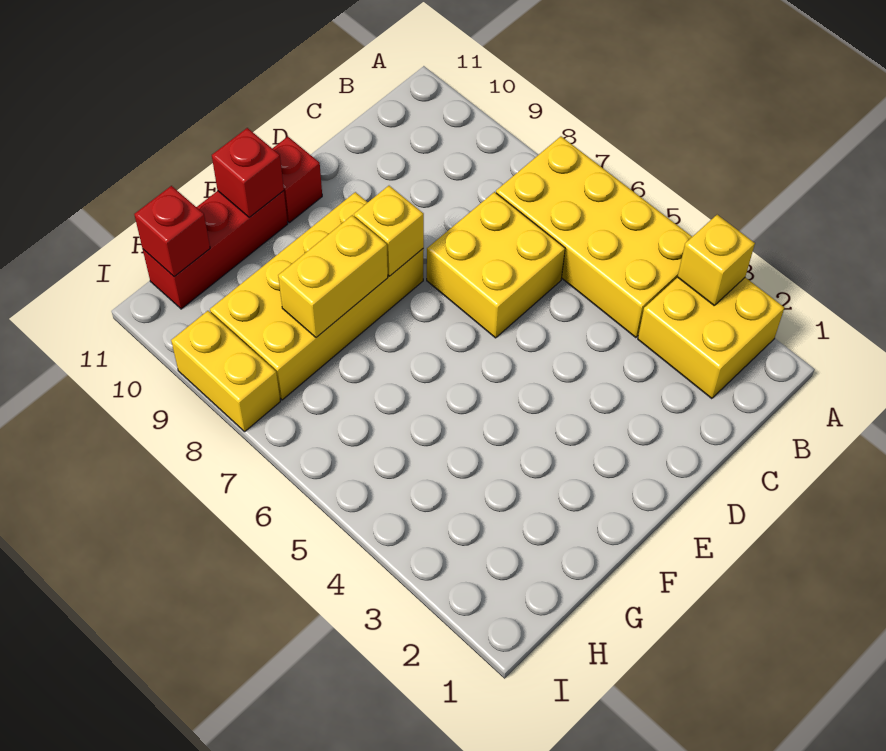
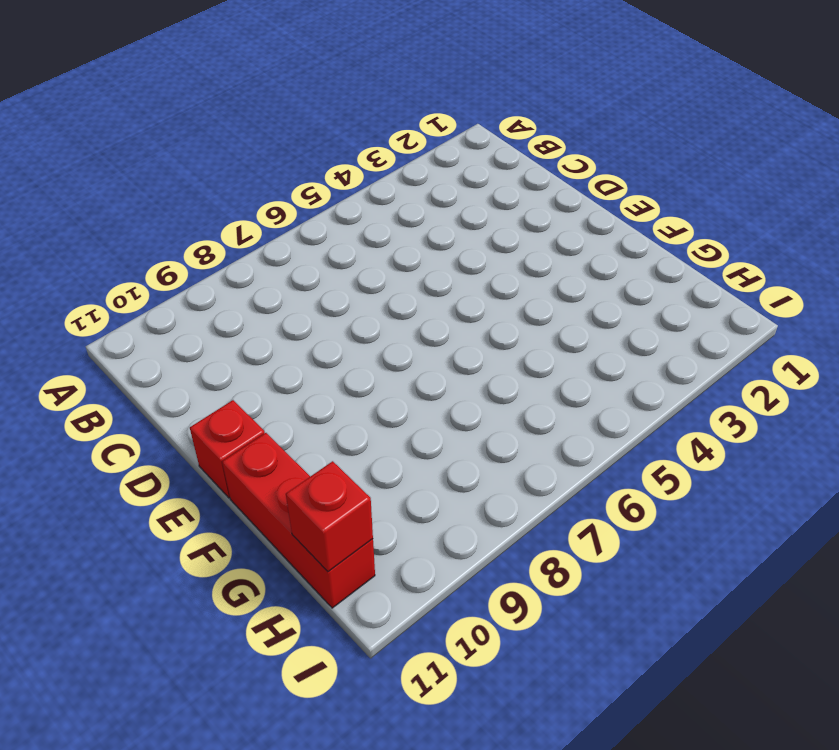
none -> yellow 2x2 brick [638,277,785,399]
none -> yellow 2x4 brick [496,136,692,338]
none -> yellow 2x2 brick [427,192,565,338]

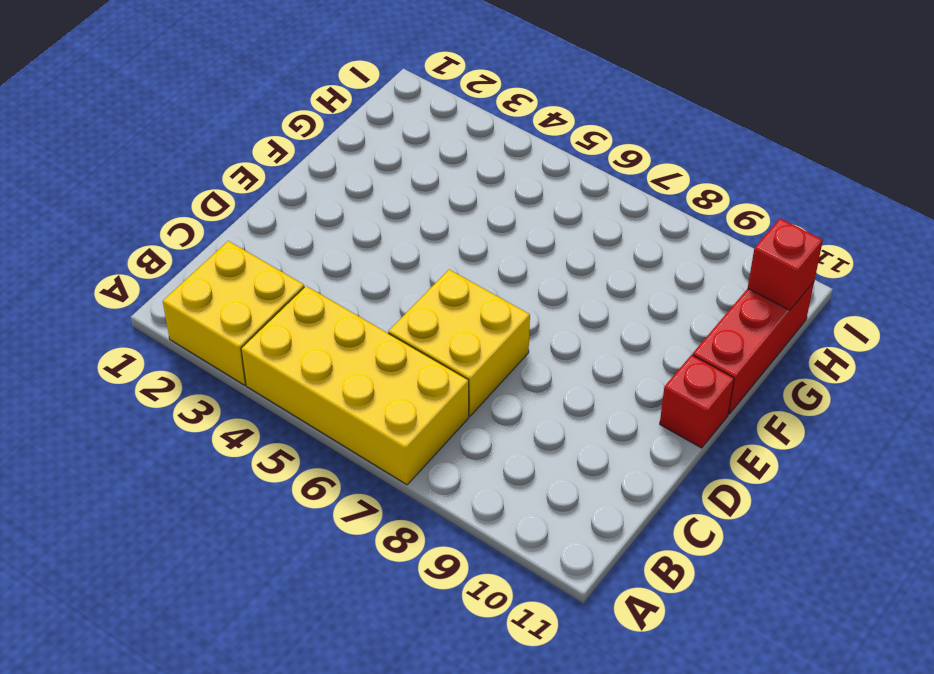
none -> yellow 2x4 brick [210,192,424,400]
none -> yellow 1x2 brick [171,311,280,432]
none -> yellow 1x1 brick [678,215,755,305]

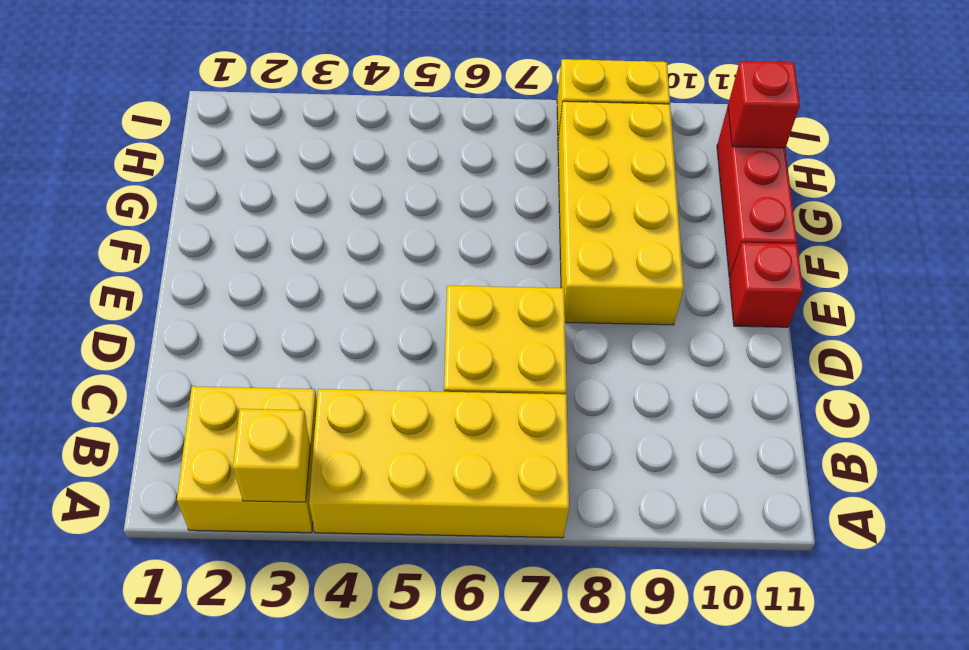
none -> yellow 1x1 brick [354,186,424,276]
none -> yellow 1x2 brick [278,215,388,337]
none -> red 1x1 brick [212,128,284,217]

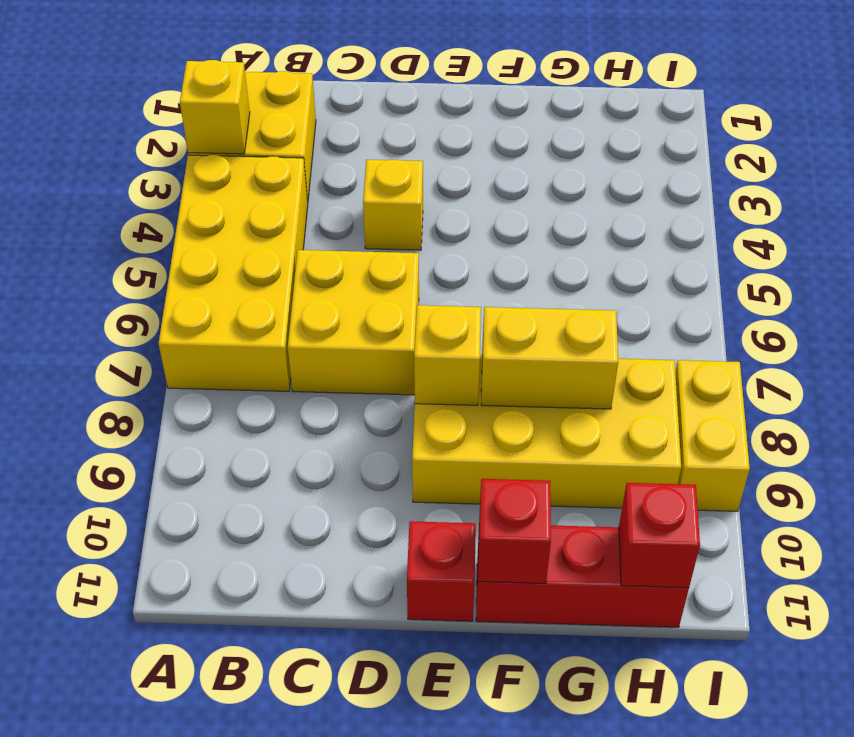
yellow 1x1 brick [363,159,423,250] -> none

